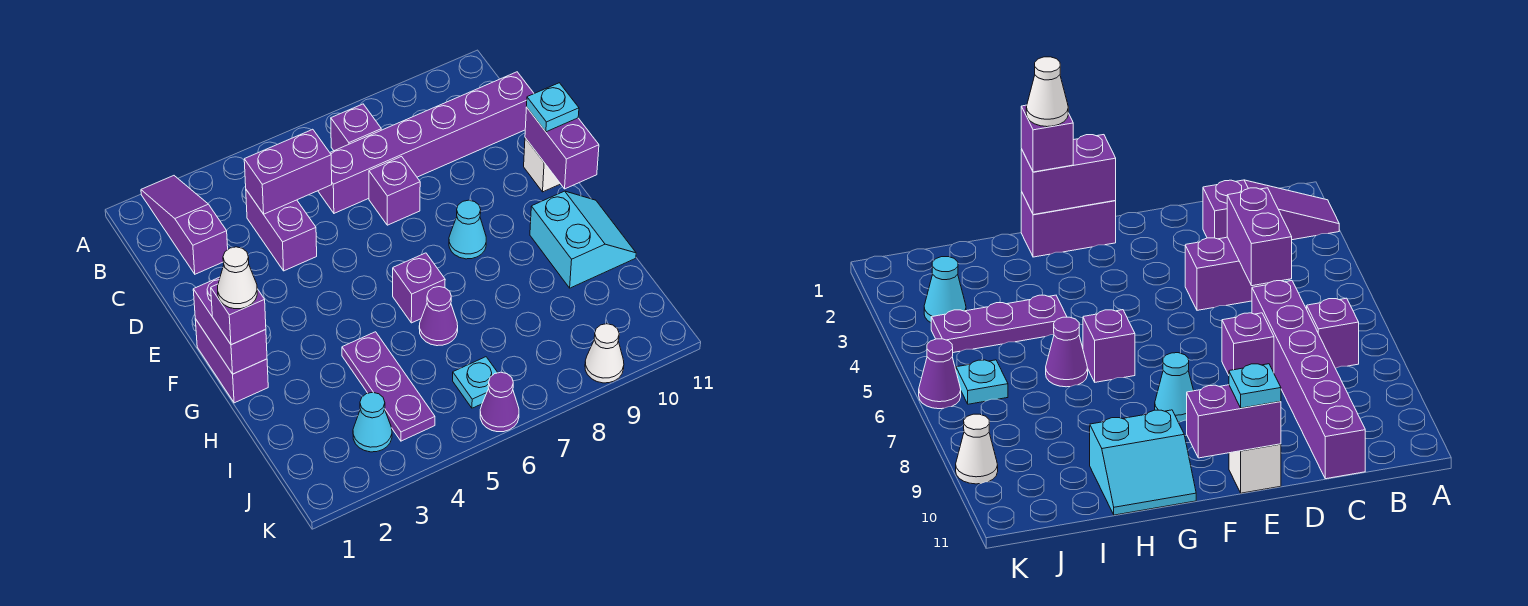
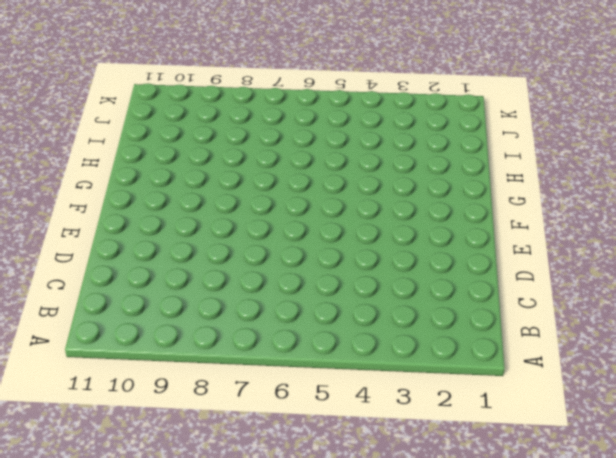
none -> purple 1x3 slope [141,176,228,274]
none -> purple 1x1 brick [331,104,381,151]
none -> purple 1x2 brick [246,190,317,271]

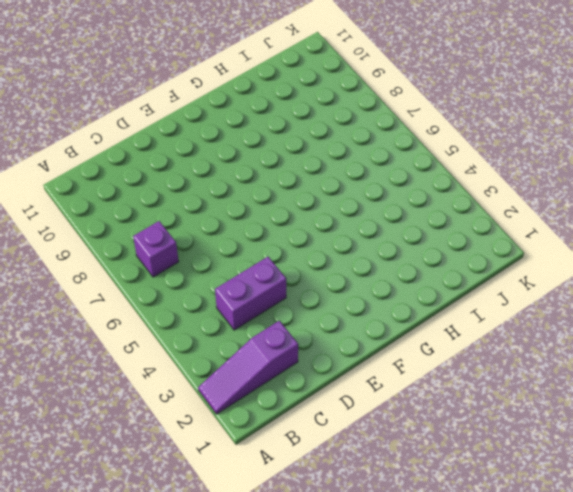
none -> purple 1x6 brick [318,72,534,213]
none -> purple 1x1 brick [369,157,420,225]
none -> white 1x1 brick [524,138,560,192]

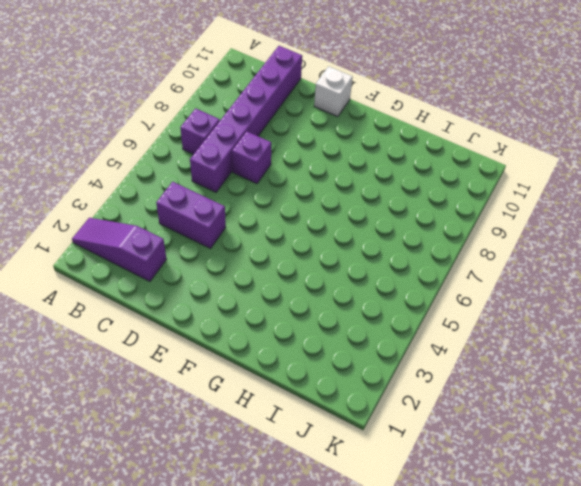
none -> purple 1x2 brick [195,319,268,403]
none -> cyan 1x1 cone [449,200,486,259]
none -> purple 1x1 brick [393,253,445,323]

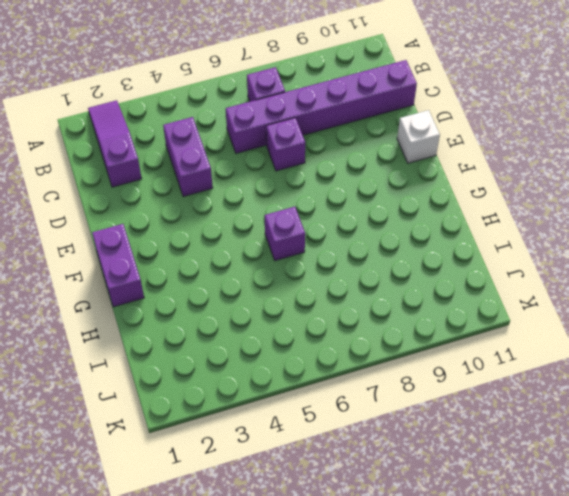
none -> cyan 1x1 cone [449,200,486,259]
none -> cyan 2x2 slope [530,191,636,288]
none -> purple 1x3 plate [342,332,435,441]

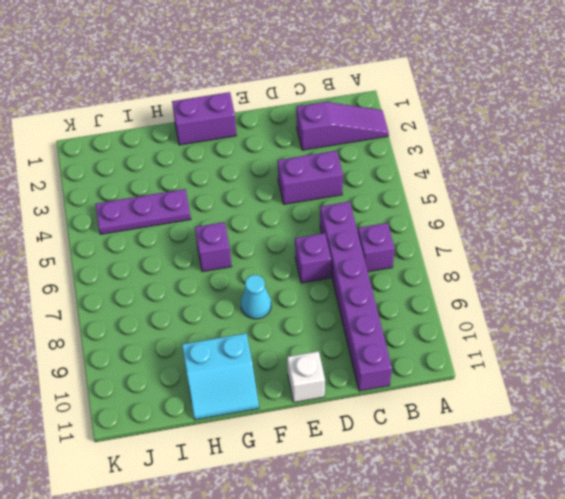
none -> purple 1x1 cone [419,287,458,346]
none -> cyan 1x1 cone [353,392,392,452]
none -> cyan 1x1 plate [453,357,498,408]

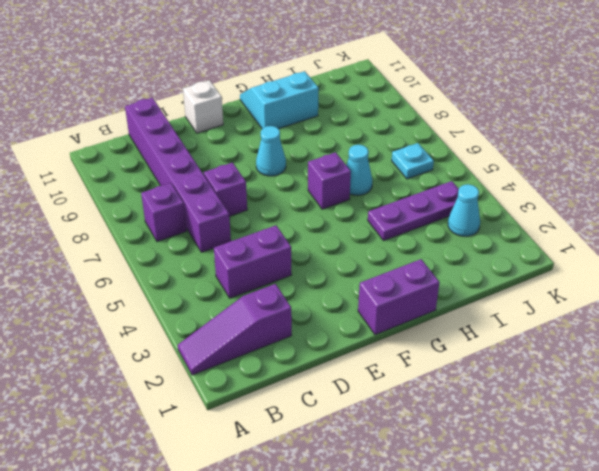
cyan 1x1 cone [346,145,372,195] -> purple 1x1 cone [419,287,458,346]
none -> purple 1x1 cone [480,372,519,432]
none -> white 1x1 cone [585,324,624,383]
none -> purple 1x2 brick [244,129,332,214]

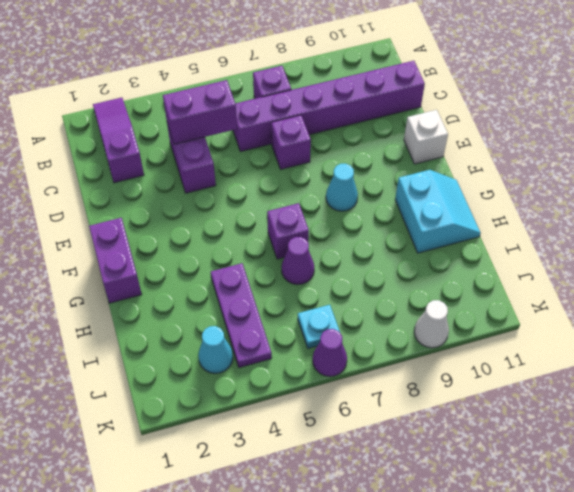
none -> purple 1x2 brick [525,107,599,189]
none -> purple 1x2 brick [193,277,267,374]
none -> cyan 1x1 plate [527,83,579,132]

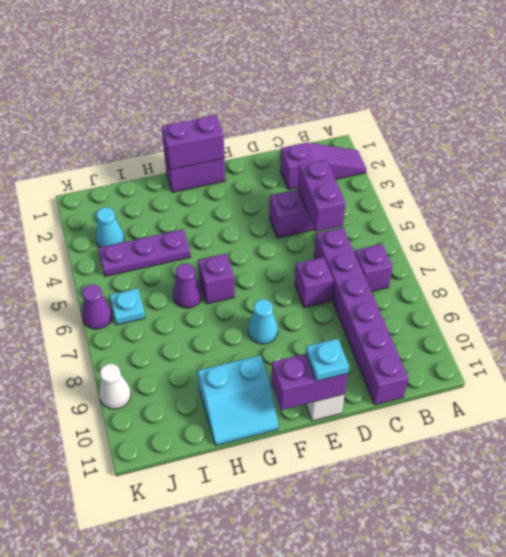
none -> purple 1x1 brick [211,284,266,345]
none -> white 1x1 cone [218,247,257,309]

